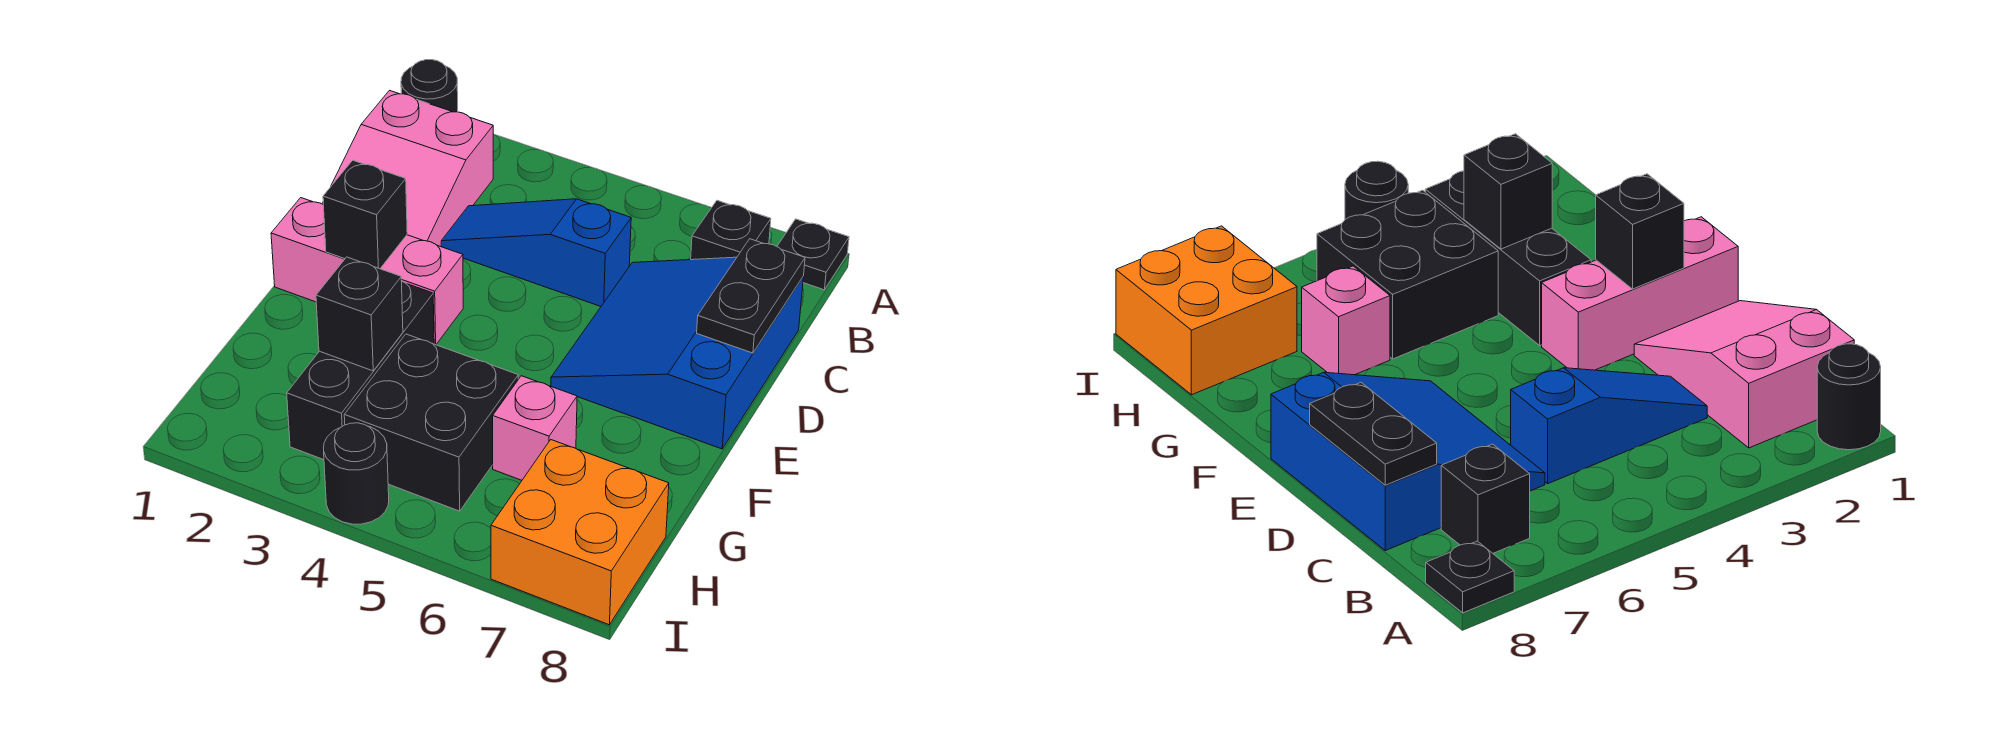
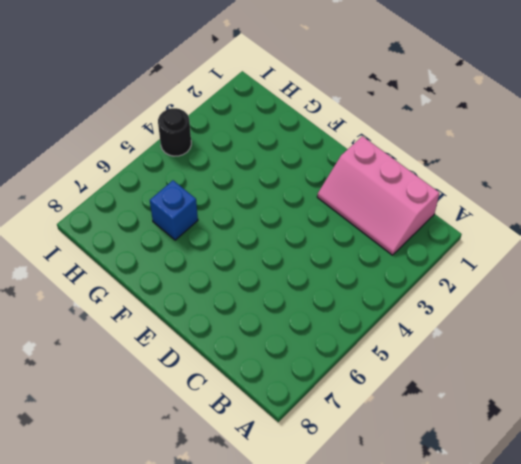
pink 2x3 slope [317,136,439,255] -> pink 2x3 slope turned to [322,91,493,247]
blue 1x1 brick [150,180,198,240] -> pink 1x1 brick [493,376,577,480]
none -> black 1x1 round brick [401,60,458,112]
none -> black 1x1 plate [777,219,849,290]
none -> black 1x1 brick [691,200,771,260]

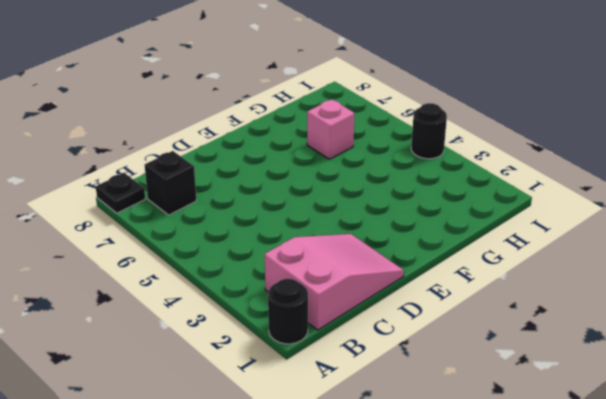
none -> blue 1x3 slope [441,199,631,306]
none -> blue 3x3 slope [551,257,803,449]
none -> pink 1x3 brick [271,198,463,345]

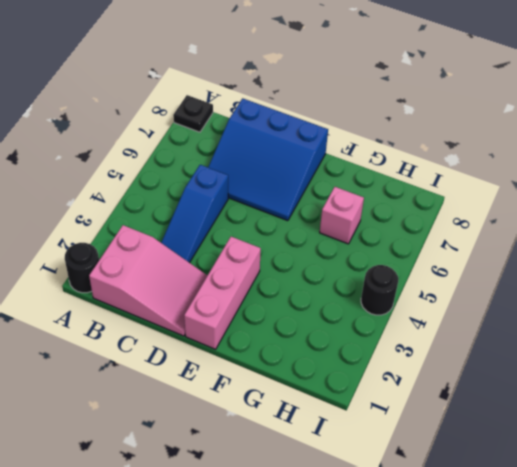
none -> black 1x1 brick [691,200,771,260]
none -> black 1x3 brick [287,282,434,460]
none -> black 2x2 brick [344,334,518,511]

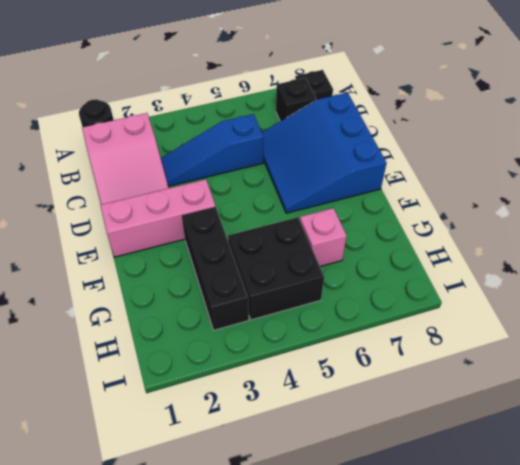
none -> orange 2x2 brick [491,440,669,625]
none -> black 1x1 round brick [324,423,389,524]
none -> black 1x2 plate [697,239,805,353]

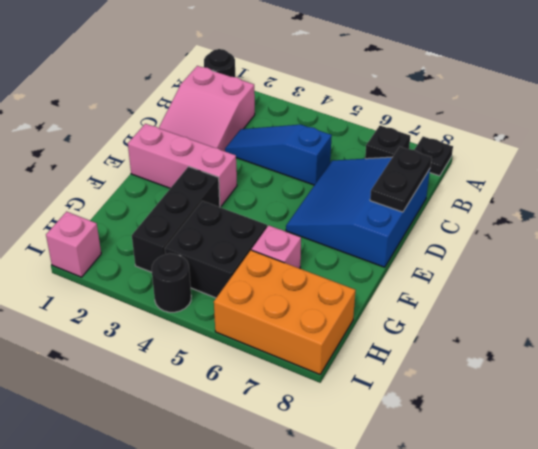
orange 2x3 brick [214,250,356,374] -> orange 2x2 brick [491,440,669,625]
pink 1x1 brick [46,212,101,277] -> none
none -> black 1x1 brick [323,160,407,269]
none -> black 1x1 brick [316,257,403,371]

